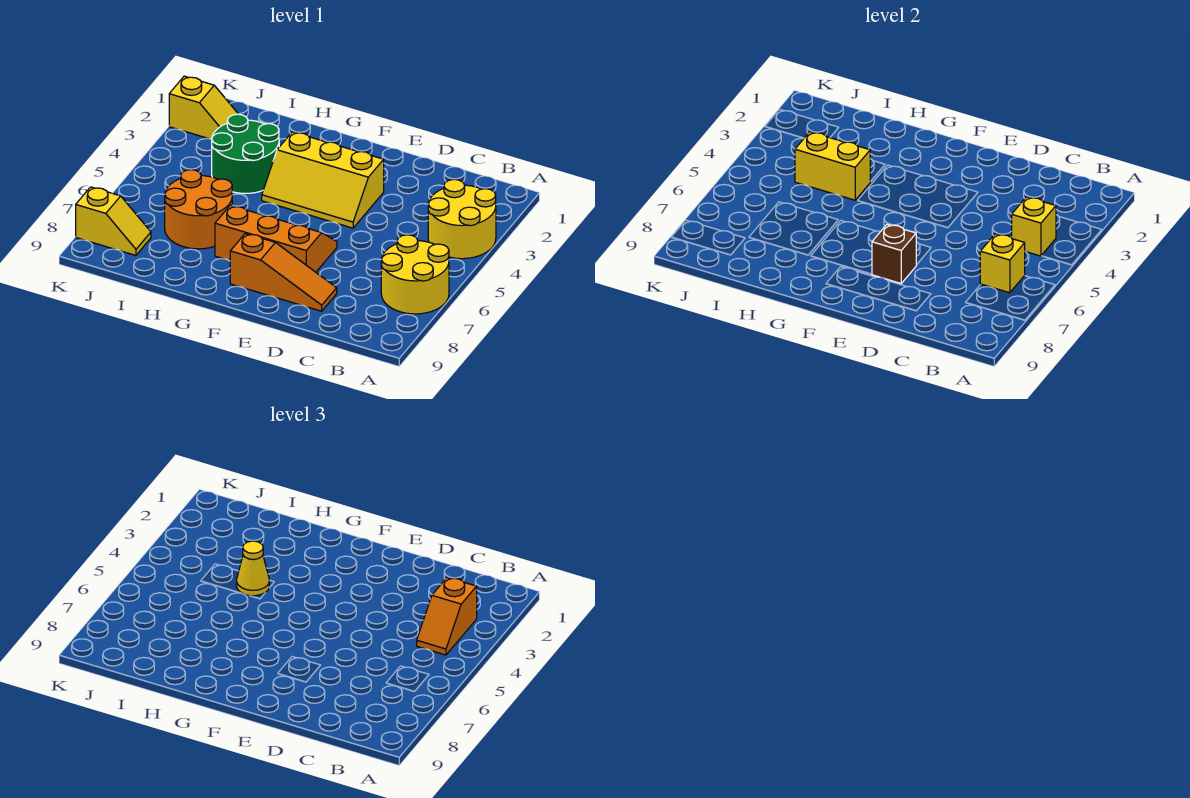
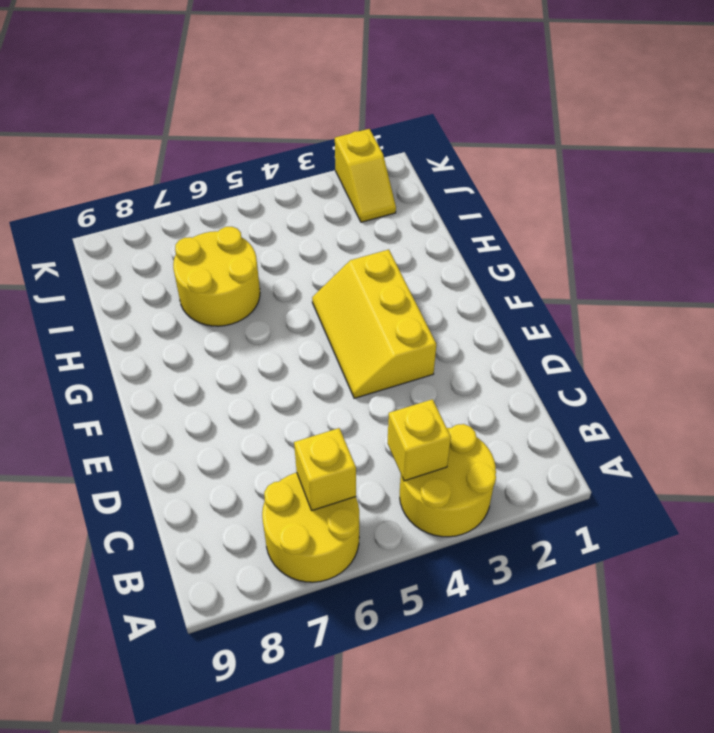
yellow 2x2 round brick [173,227,260,326] -> orange 2x2 round brick [165,170,232,249]
none -> orange 1x3 slope [230,233,337,311]
none -> orange 2x3 slope [215,205,337,272]
none -> green 2x2 round brick [212,114,279,193]

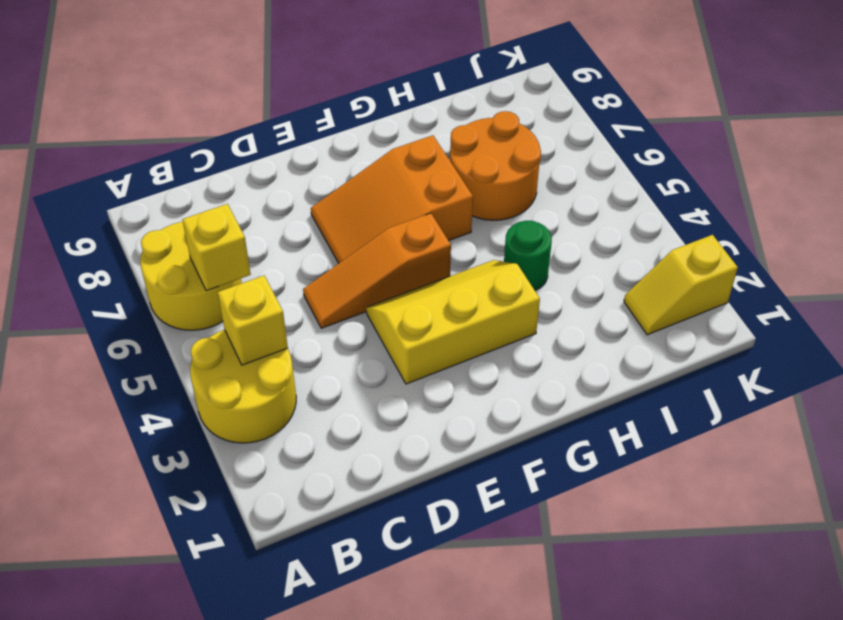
orange 1x3 slope [303,213,451,328] -> orange 1x3 slope moved to [230,233,337,311]
orange 2x3 slope [311,135,473,263] -> orange 2x3 slope turned to [215,205,337,272]
green 1x1 round brick [504,221,552,290] -> green 2x2 round brick [212,114,279,193]
none -> yellow 1x2 slope [76,187,151,255]
none -> brown 1x1 brick [872,224,916,283]
none -> yellow 1x2 brick [795,132,870,200]

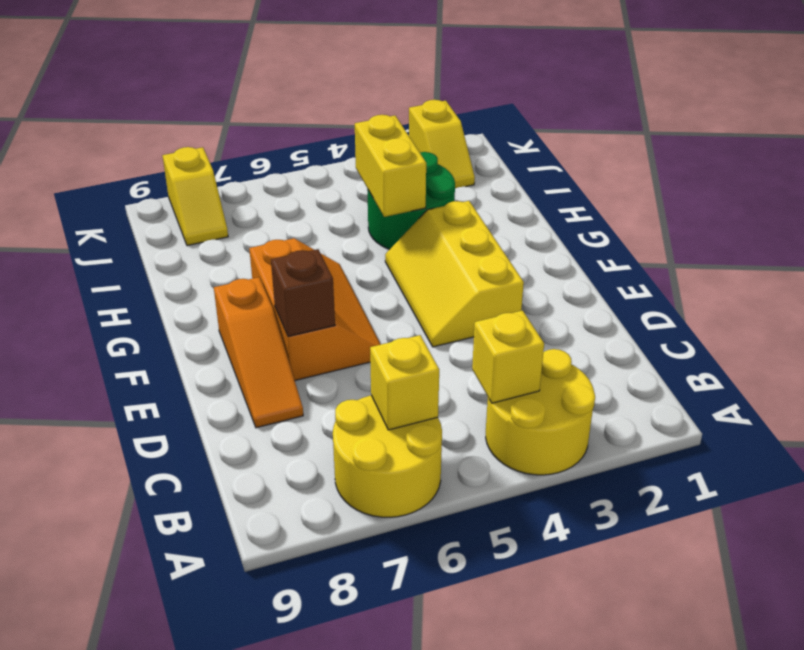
none -> orange 2x2 round brick [165,170,232,249]
none -> orange 1x2 slope [417,577,477,655]
none -> yellow 1x1 cone [237,541,269,596]

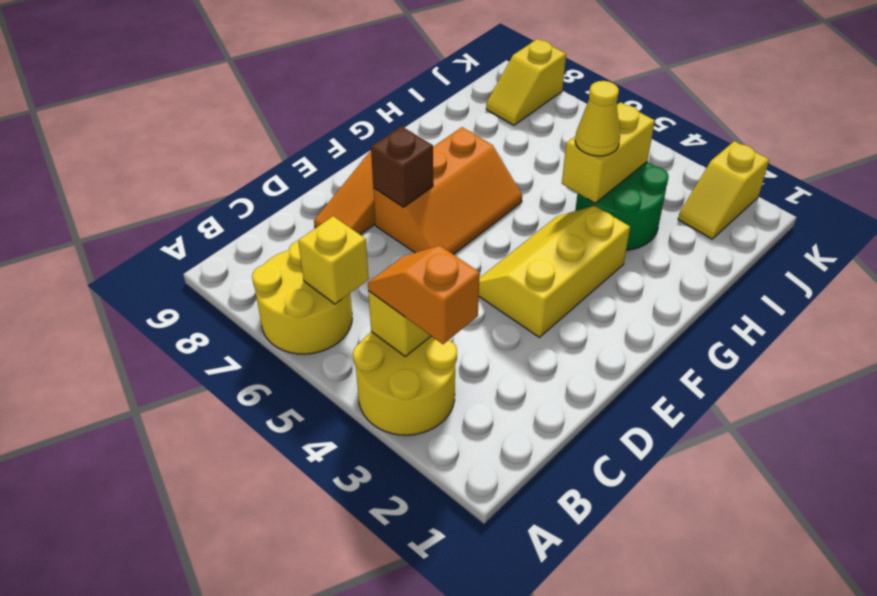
none -> orange 2x2 round brick [165,170,232,249]

